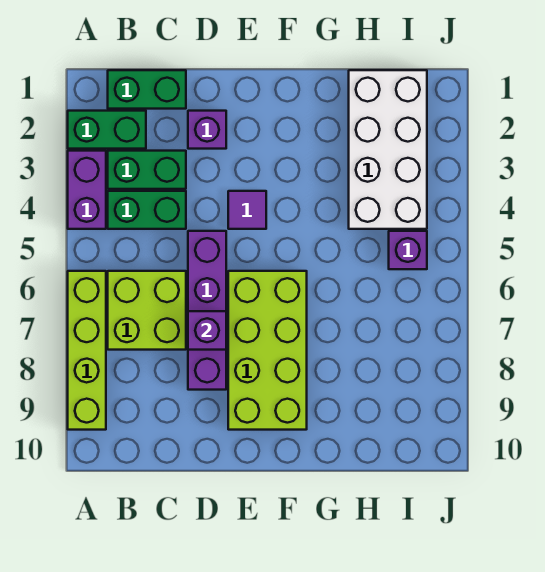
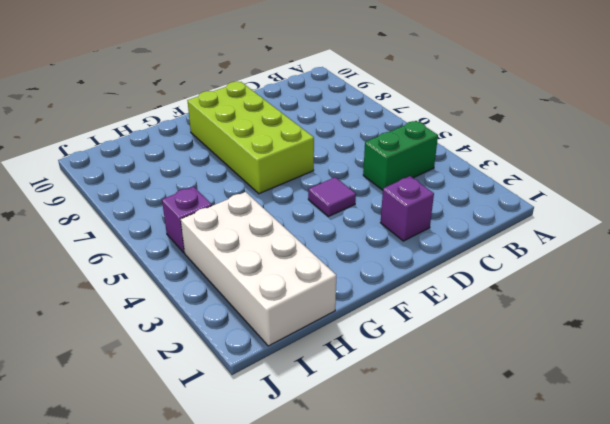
none -> green 1x2 brick [68,111,146,149]
none -> purple 1x2 brick [68,151,106,229]
none -> lime 1x4 brick [68,271,106,430]

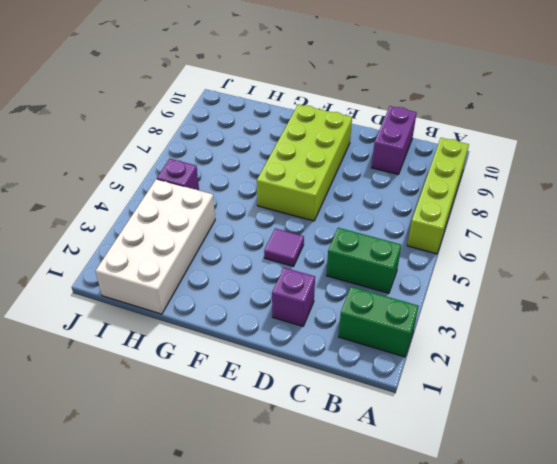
purple 1x2 brick [371,106,417,174] -> purple 1x2 brick moved to [68,151,106,229]
none -> green 1x2 brick [108,70,186,109]
none -> green 1x2 brick [108,151,186,189]
none -> lime 2x2 brick [108,271,186,350]

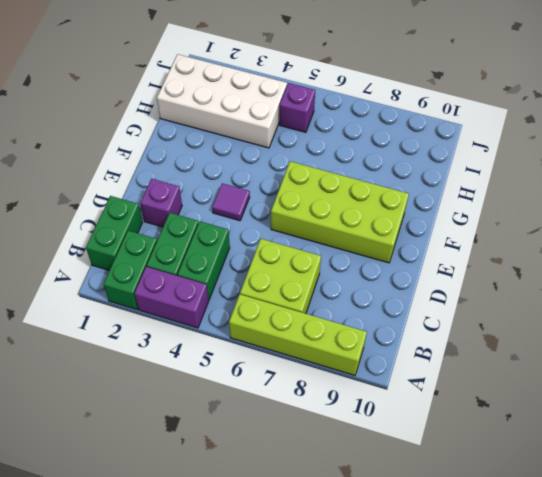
none -> purple 1x4 brick [188,231,226,390]
none -> purple 1x1 brick [188,311,226,350]

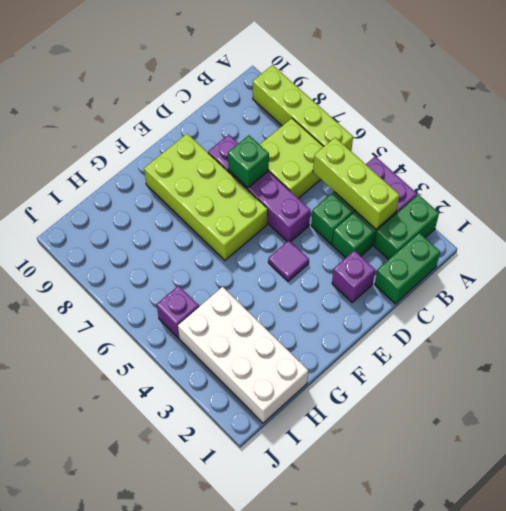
lime 1x3 brick [313,137,400,229] -> none
green 1x1 brick [228,135,269,188] -> purple 1x1 brick [188,311,226,350]

